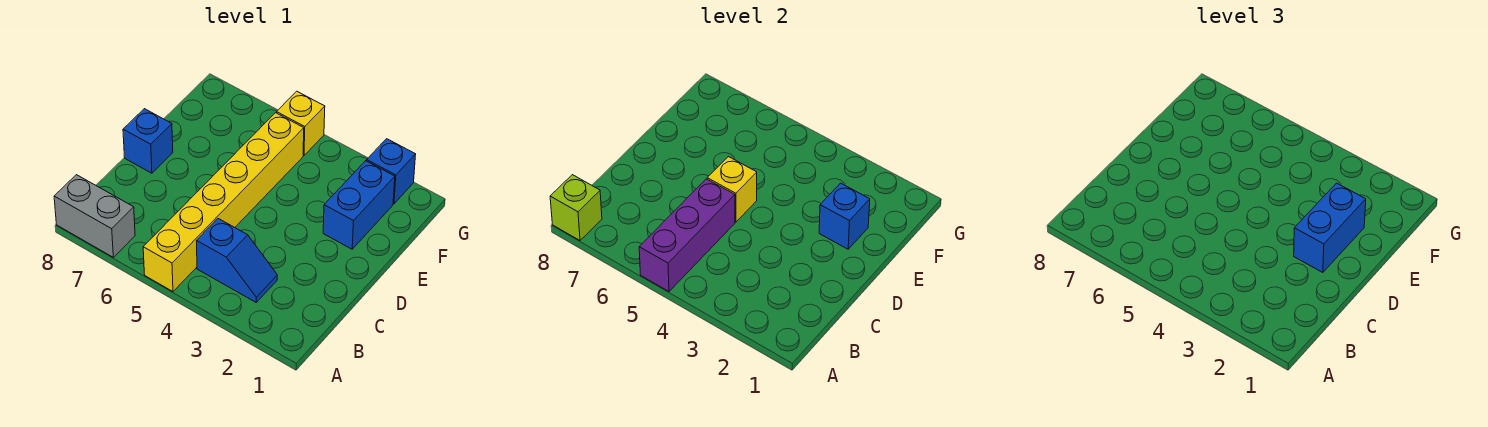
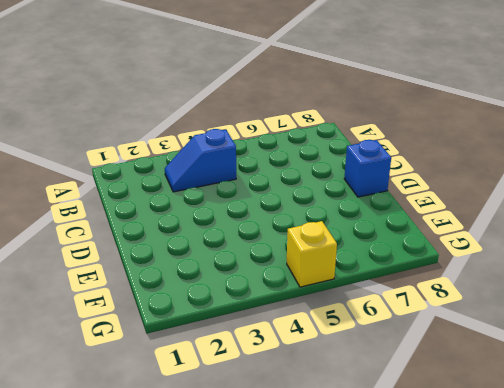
none -> yellow 1x6 brick [143,113,304,292]
none -> grey 1x2 brick [54,175,135,257]
none -> blue 1x2 brick [323,161,395,249]

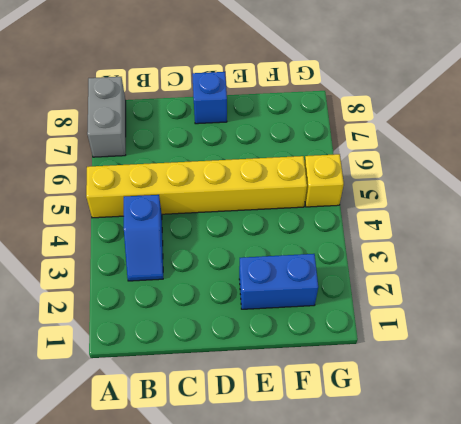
none -> blue 1x1 brick [367,139,416,204]
none -> purple 1x3 brick [639,179,735,292]
none -> lime 1x1 brick [550,175,602,240]

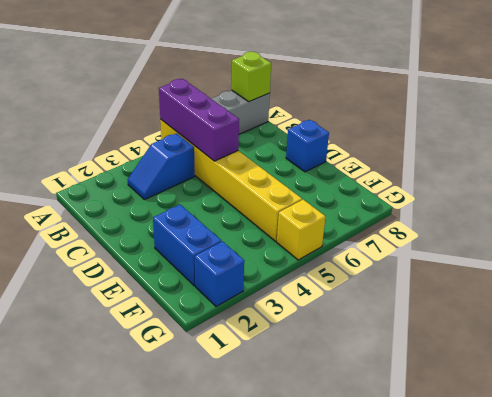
none -> yellow 1x1 brick [707,157,757,222]
none -> blue 1x1 brick [819,183,870,249]
none -> blue 1x2 brick [1294,183,1366,273]

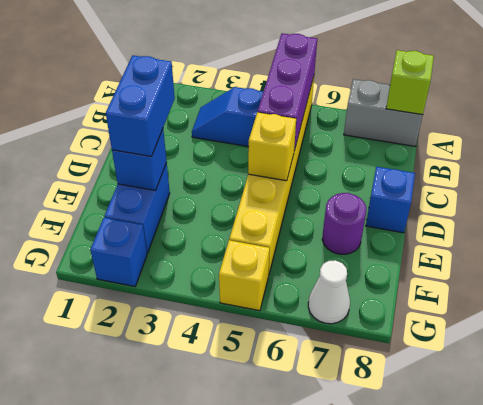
purple 1x1 round brick [322,193,366,254] -> none
white 1x1 cone [308,260,350,324] -> none

